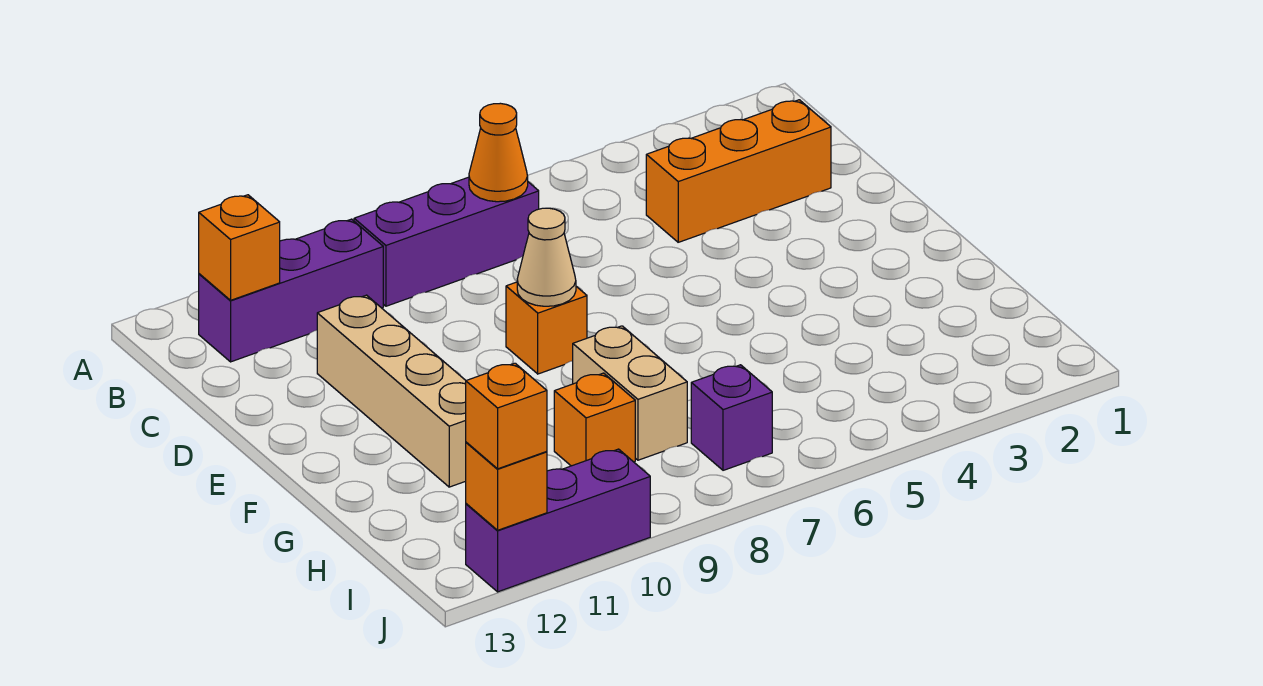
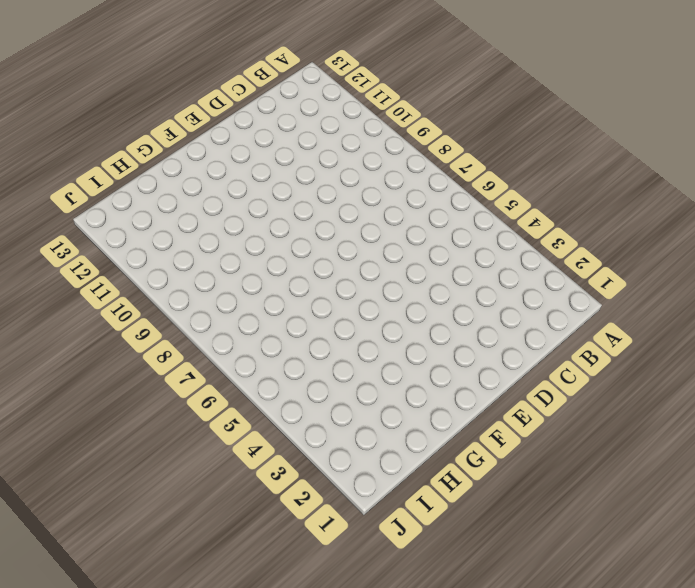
none -> purple 1x3 brick [354,177,539,306]
none -> purple 1x3 brick [199,219,383,362]
none -> orange 1x3 brick [646,100,831,242]

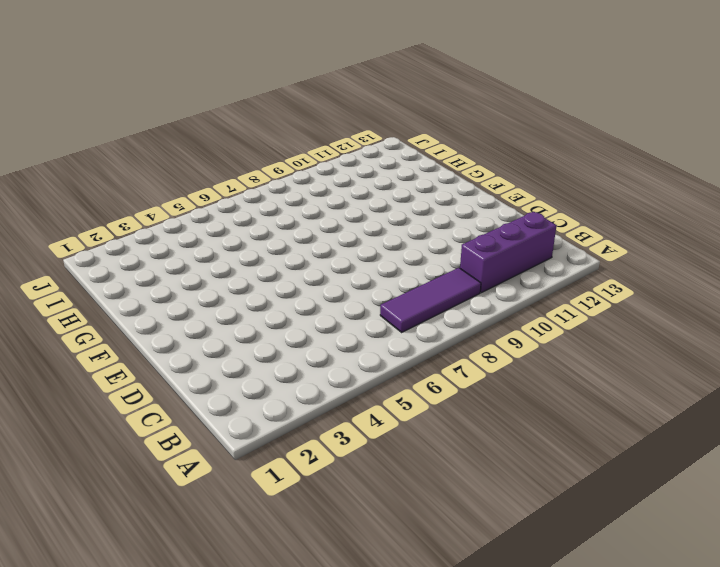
purple 1x3 tile [380,268,481,332] -> purple 1x3 brick [354,177,539,306]
none -> orange 1x3 brick [646,100,831,242]
none -> tan 1x4 brick [317,295,466,487]
none -> orange 1x1 brick [506,282,587,374]

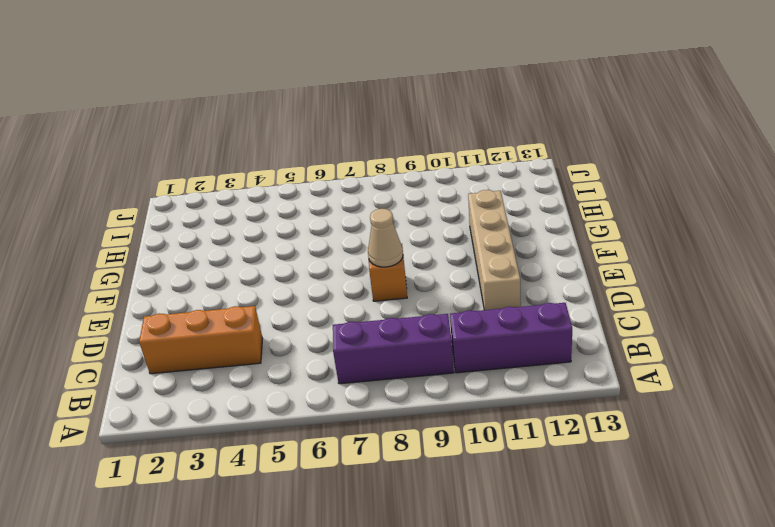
none -> tan 1x2 brick [573,326,687,460]
none -> orange 1x1 brick [554,373,635,466]
none -> purple 1x1 brick [691,365,772,470]

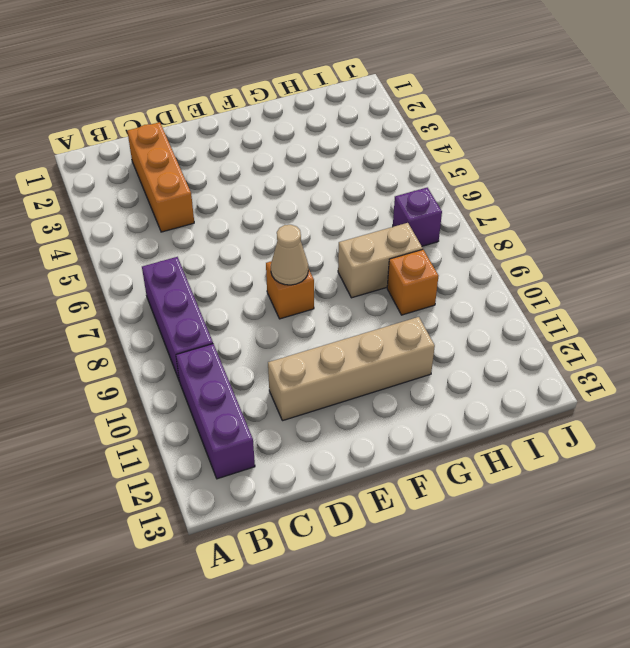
none -> purple 1x3 brick [466,449,650,592]
none -> orange 1x1 cone [469,103,528,202]
none -> orange 1x1 brick [199,195,280,300]

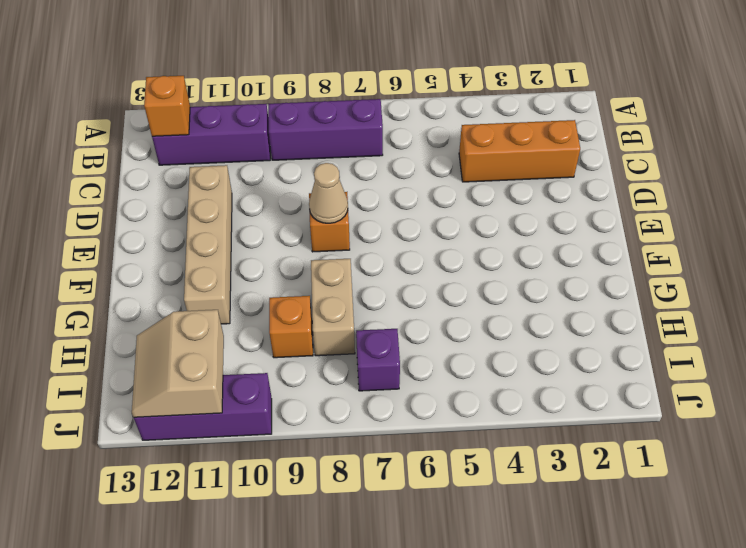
tan 2x2 slope [132,310,224,417] -> orange 1x1 brick [466,442,547,530]
none -> orange 1x1 cone [469,103,528,202]
none -> orange 1x1 brick [466,363,547,469]

